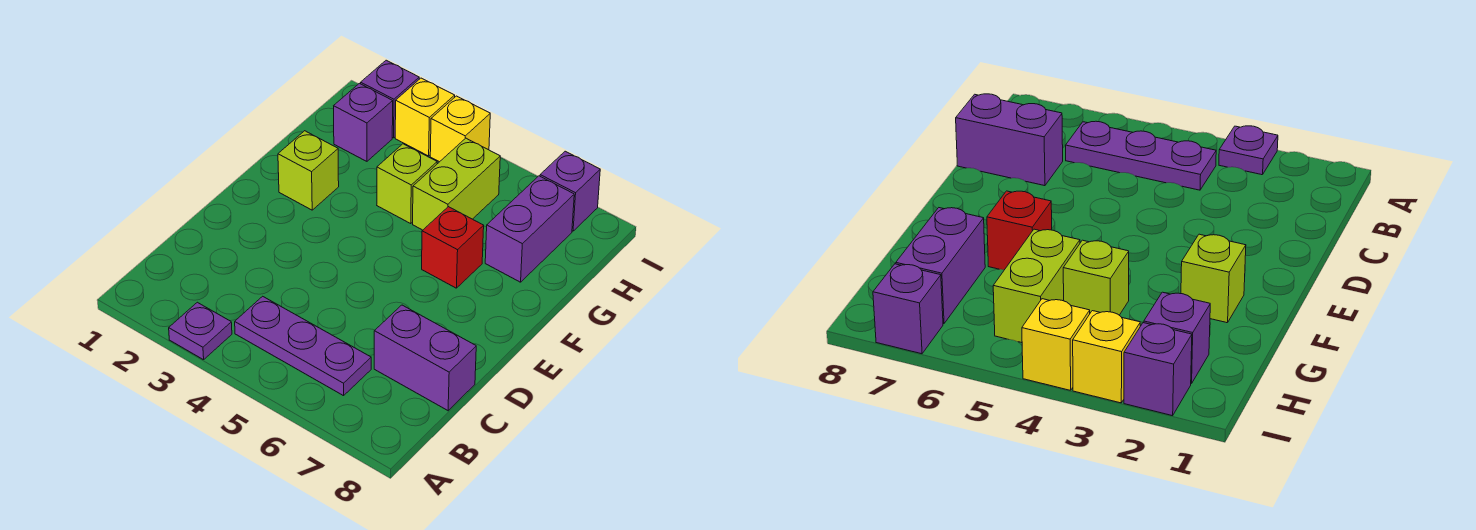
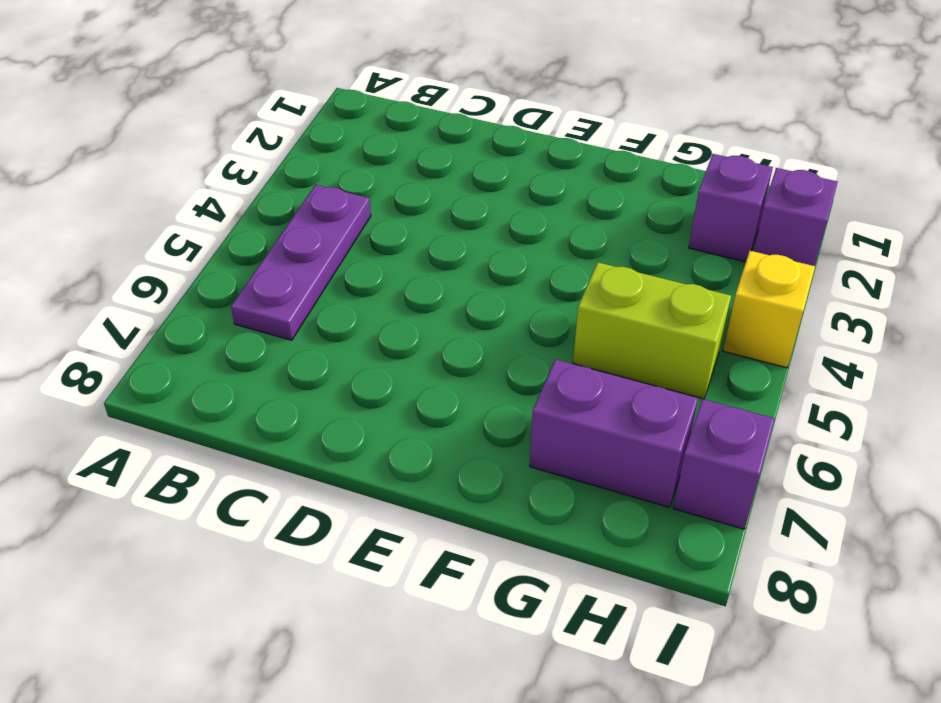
none -> purple 1x1 plate [169,302,232,360]
none -> purple 1x2 brick [374,305,476,411]
none -> lime 1x1 brick [278,131,339,210]

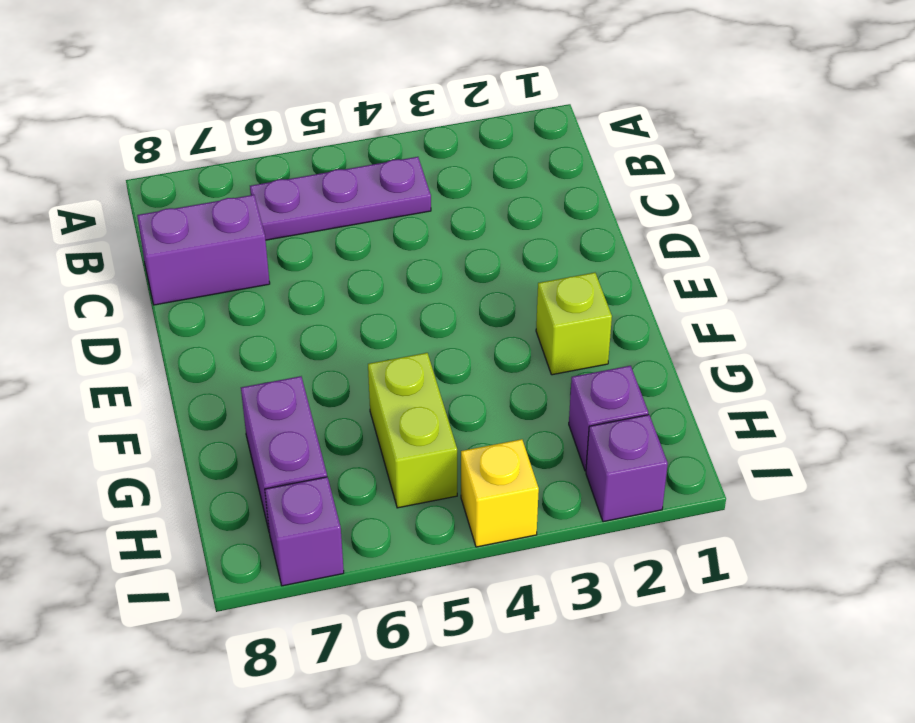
none -> purple 1x1 plate [169,302,232,360]
none -> red 1x1 brick [422,207,484,288]
none -> lime 1x1 brick [377,144,437,223]

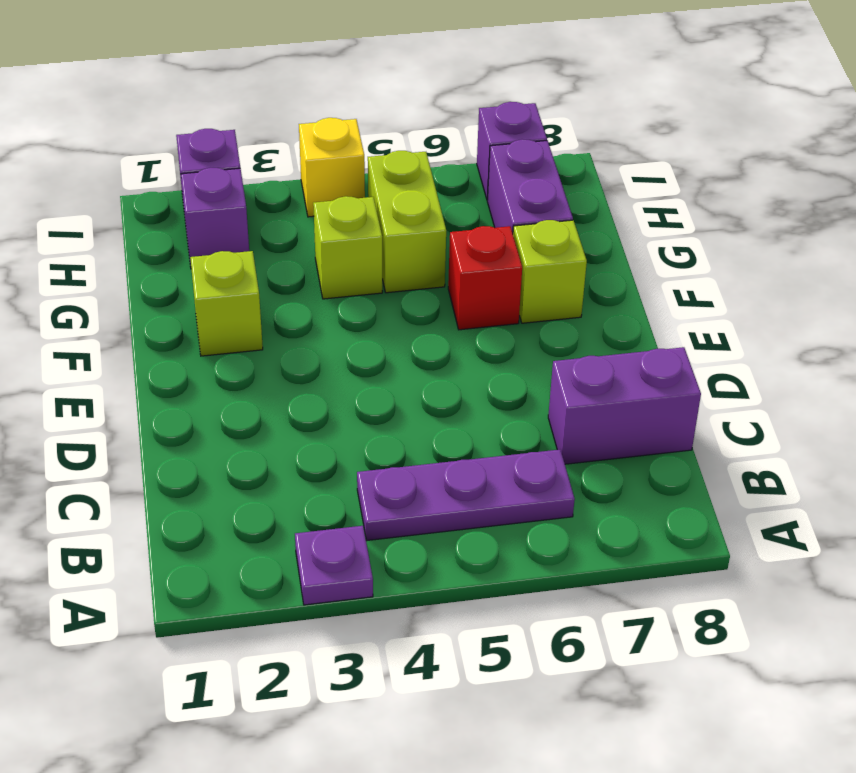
lime 1x1 brick [513,220,587,323] -> none
none -> yellow 1x1 brick [395,78,455,156]

